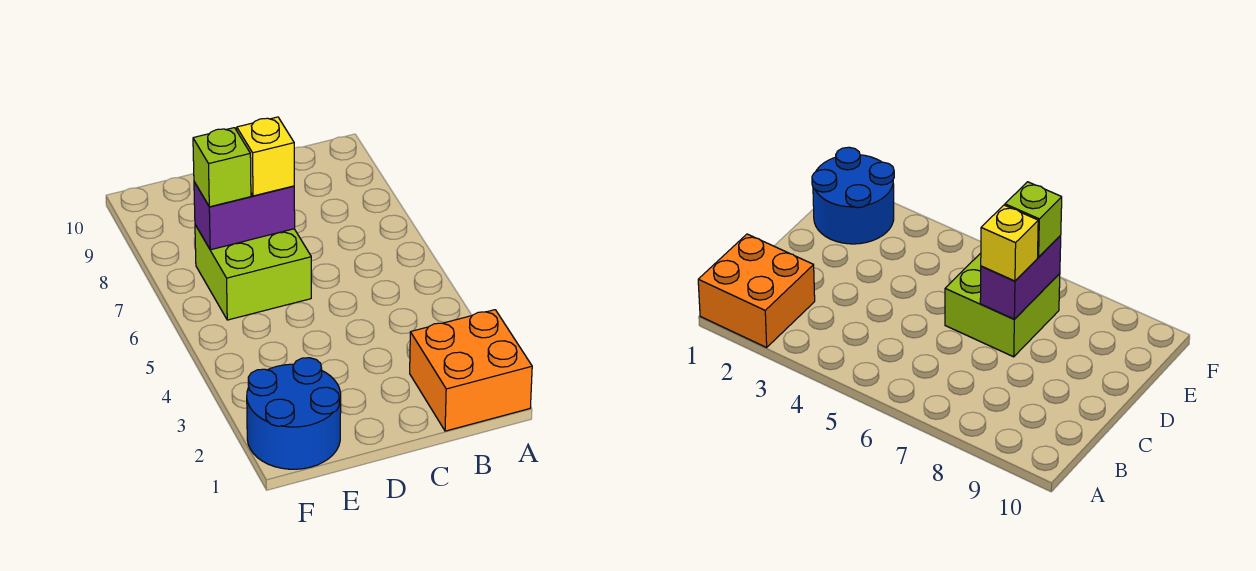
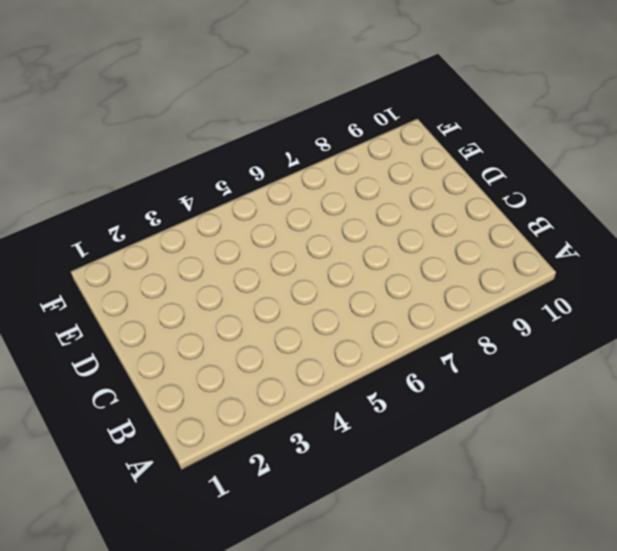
none -> orange 2x2 brick [410,310,532,431]
none -> lime 2x2 brick [195,225,311,320]

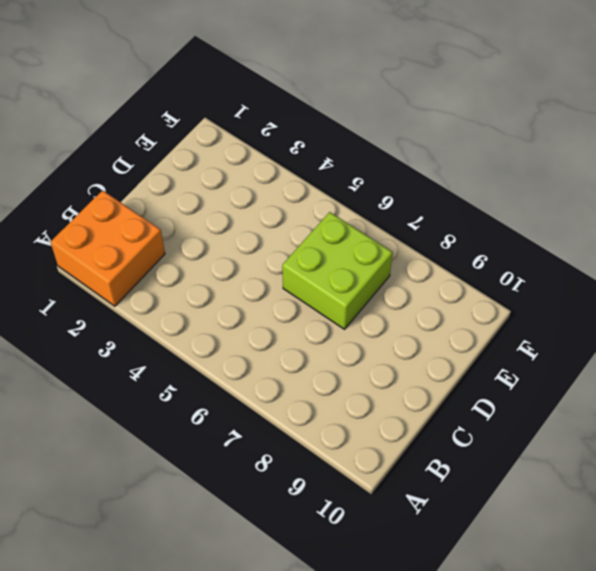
none -> blue 2x2 round brick [247,358,341,469]
none -> purple 1x2 brick [194,182,295,250]

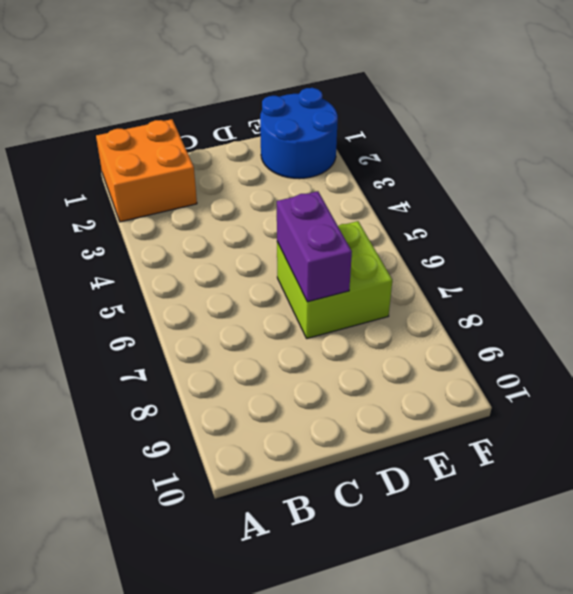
purple 1x2 brick [277,191,352,302] -> purple 1x2 brick turned to [194,182,295,250]
none -> yellow 1x1 brick [237,117,294,196]
none -> lime 1x1 brick [193,128,251,207]

